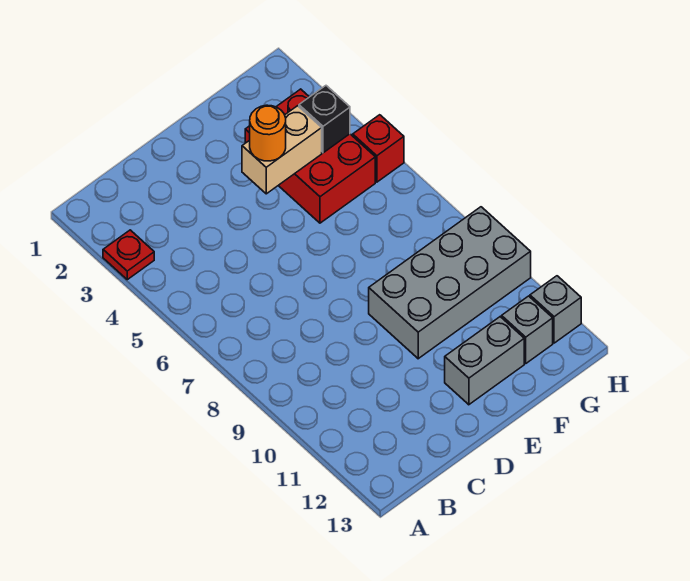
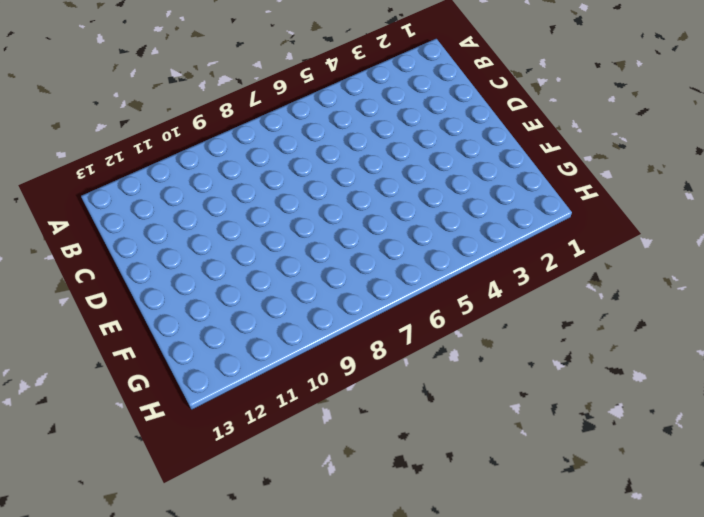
none -> red 1x1 plate [103,230,154,280]
none -> grey 2x4 brick [369,207,531,359]

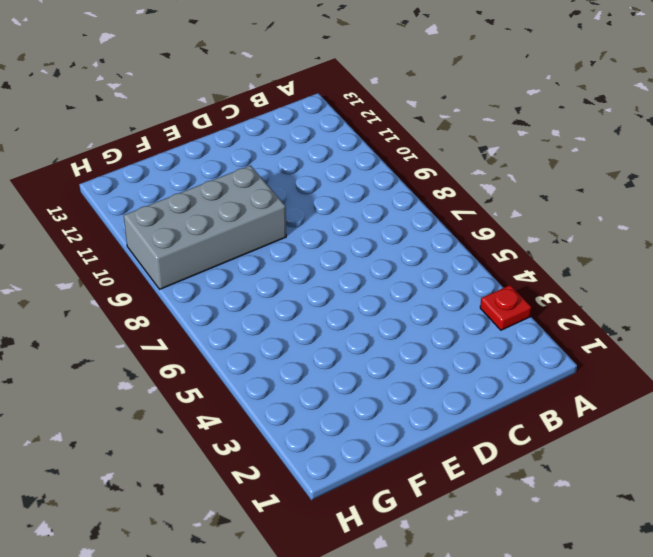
none -> grey 1x2 brick [445,317,524,405]
none -> red 2x3 brick [245,89,375,223]

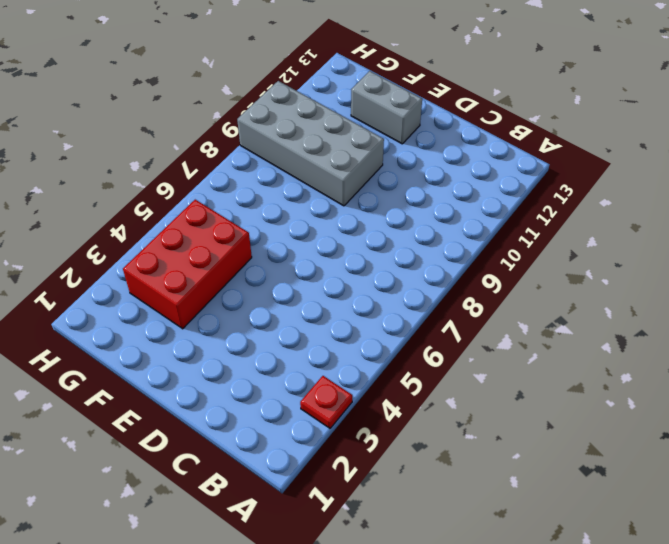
none -> grey 1x1 brick [502,296,553,363]
none -> red 1x1 brick [353,115,404,182]

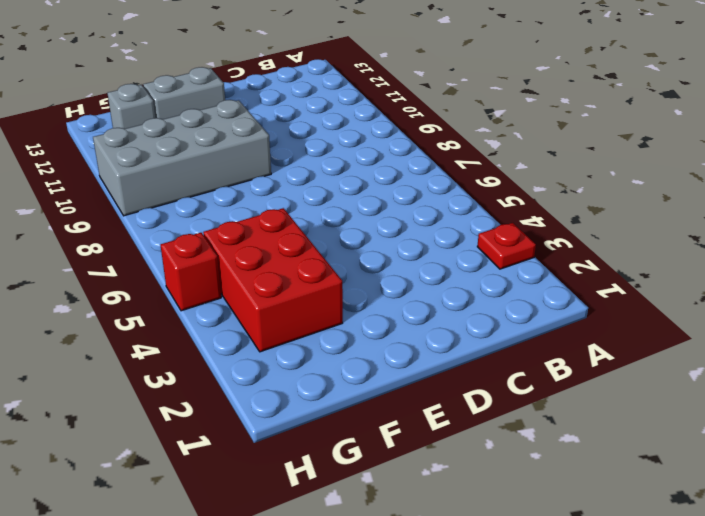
none -> grey 1x1 brick [530,276,581,343]
none -> tan 1x2 brick [242,106,322,194]

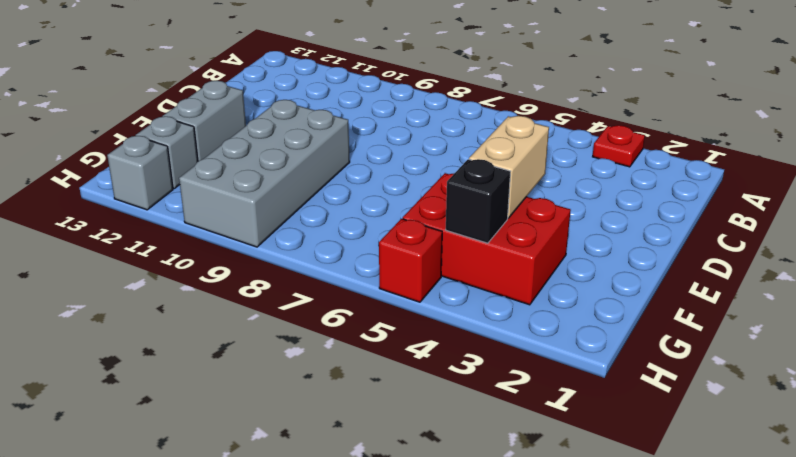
none -> orange 1x1 round brick [250,105,286,161]

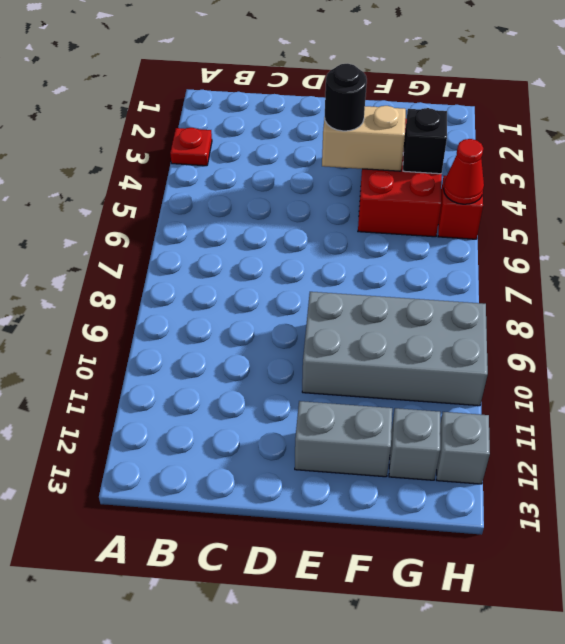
black 1x1 round brick [325,64,367,131] -> orange 1x1 round brick [250,105,286,161]
red 1x1 cone [444,139,484,204] -> none

